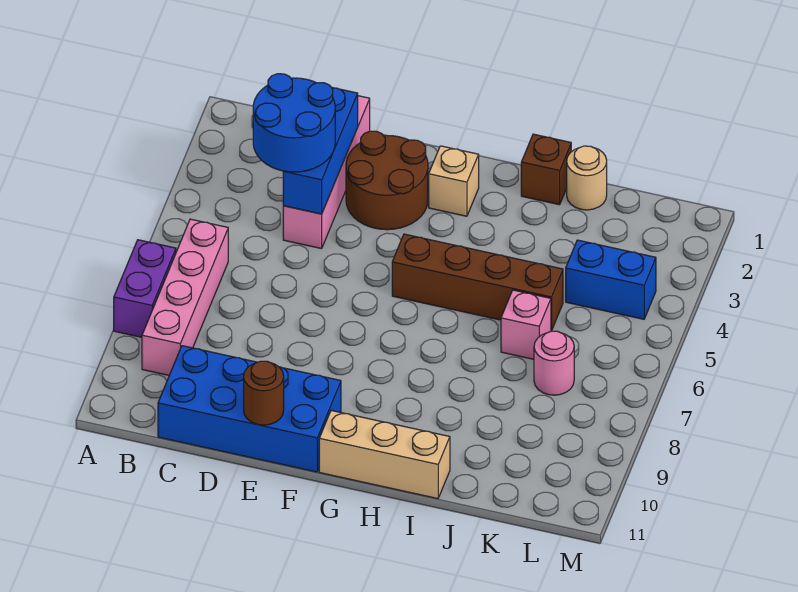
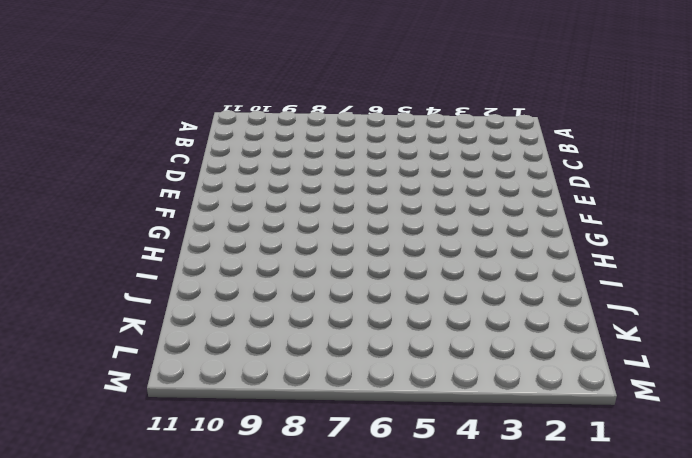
none -> purple 1x2 brick [114,240,176,337]
none -> pink 1x4 brick [142,219,228,375]
none -> blue 2x4 brick [158,346,341,472]

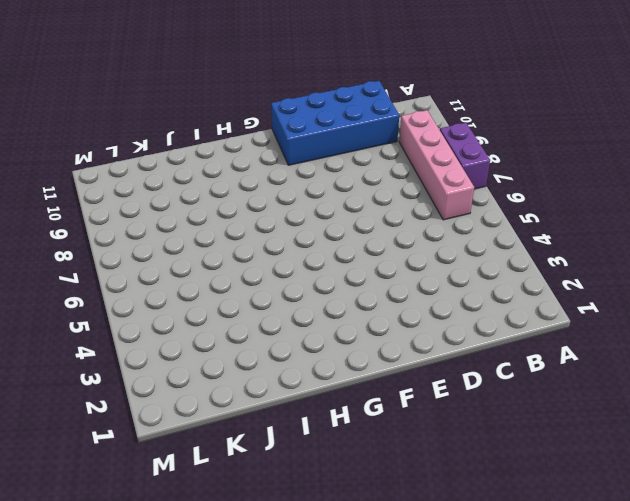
none -> pink 1x4 brick [283,96,370,249]
none -> brown 2x2 round brick [346,131,428,230]
none -> tan 1x1 brick [429,146,479,216]

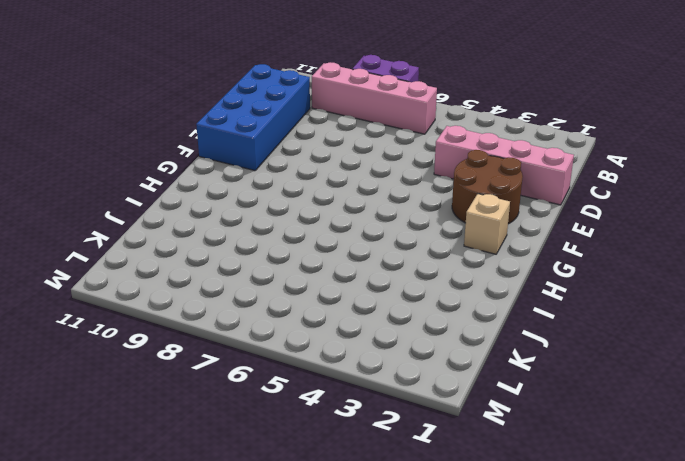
none -> brown 1x4 brick [392,234,563,331]
none -> tan 1x3 brick [319,411,450,499]
none -> brown 1x1 brick [521,134,571,205]

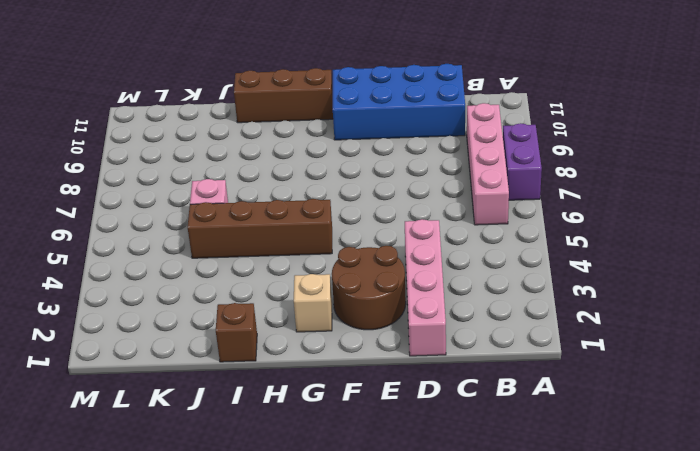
brown 1x3 brick [234,68,333,123] -> tan 1x3 brick [319,411,450,499]
none -> tan 1x1 round brick [567,146,607,210]
none -> blue 1x2 brick [566,240,656,319]
none -> pink 1x1 round brick [534,331,574,395]

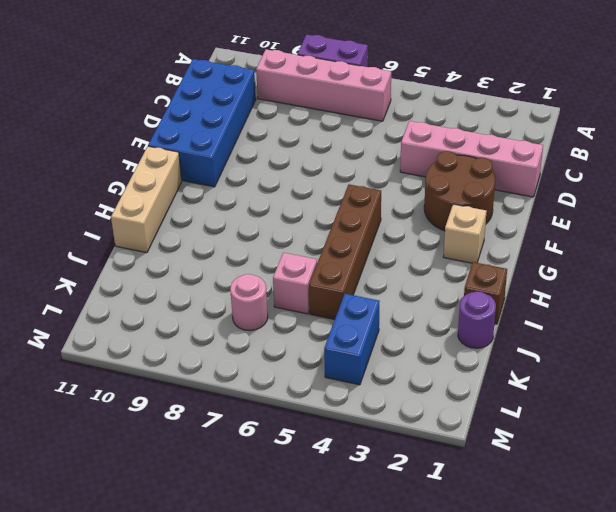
purple 1x1 round brick [458,292,496,348] -> tan 1x1 round brick [567,146,607,210]
none -> blue 1x3 brick [283,88,358,214]
none -> brown 1x1 round brick [244,361,284,425]
none -> blue 2x2 round brick [253,74,335,172]

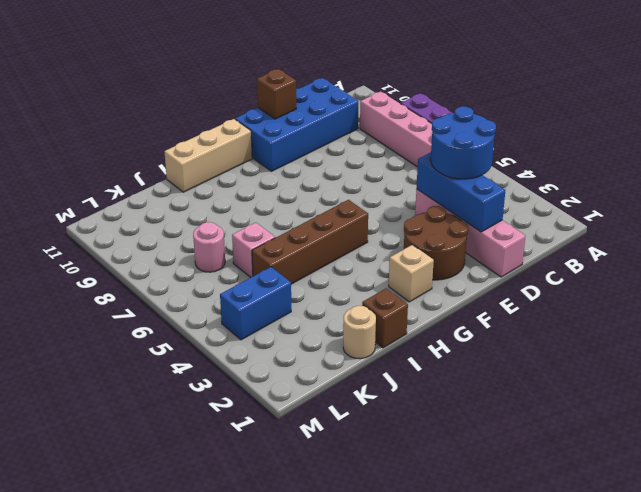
brown 1x1 brick [257,69,296,119] -> brown 1x1 round brick [244,361,284,425]

